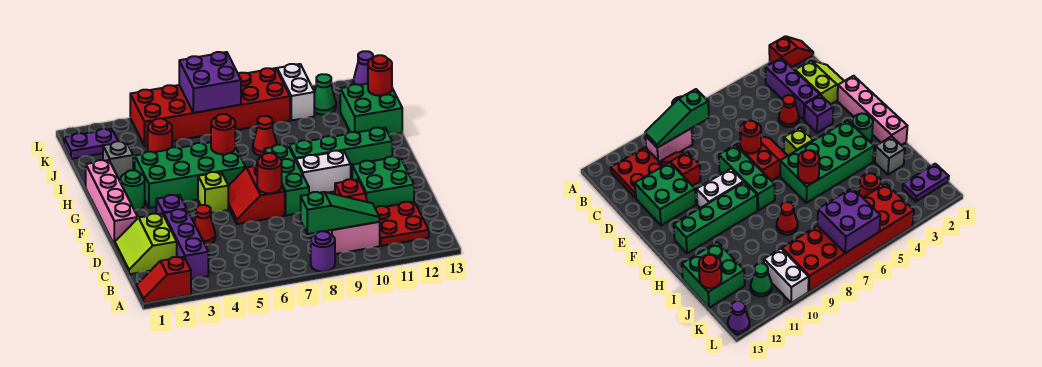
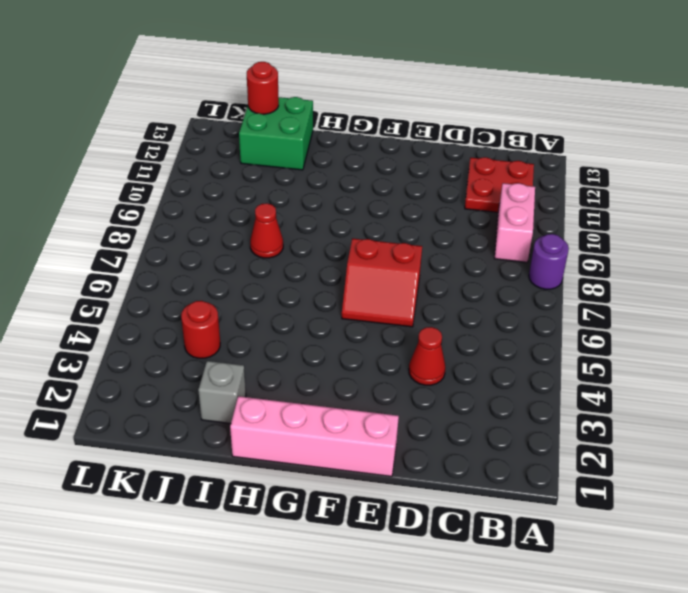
none -> red 1x2 slope [136,257,191,303]
none -> purple 1x3 brick [164,209,208,279]
none -> lime 2x2 slope [115,214,177,274]
none -> red 1x2 slope [335,179,367,202]

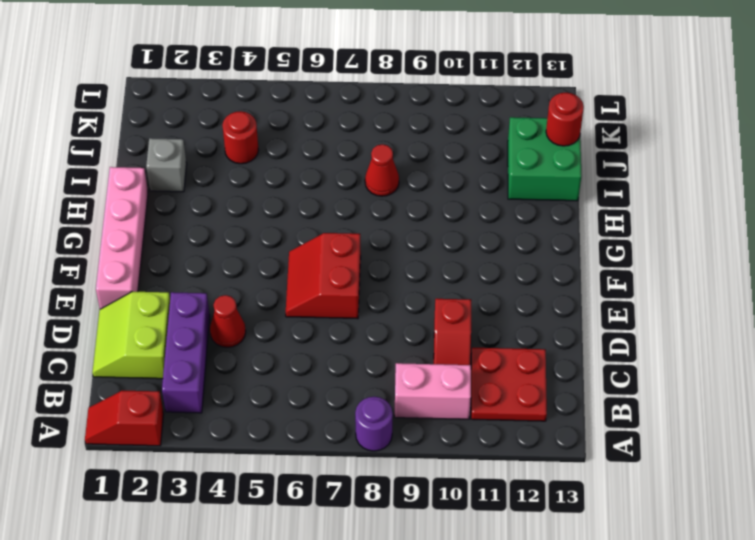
none -> green 2x2 brick [352,156,414,208]
none -> purple 1x1 brick [156,195,186,215]
none -> green 1x3 brick [264,145,309,216]
none -> lime 1x1 brick [198,172,228,213]

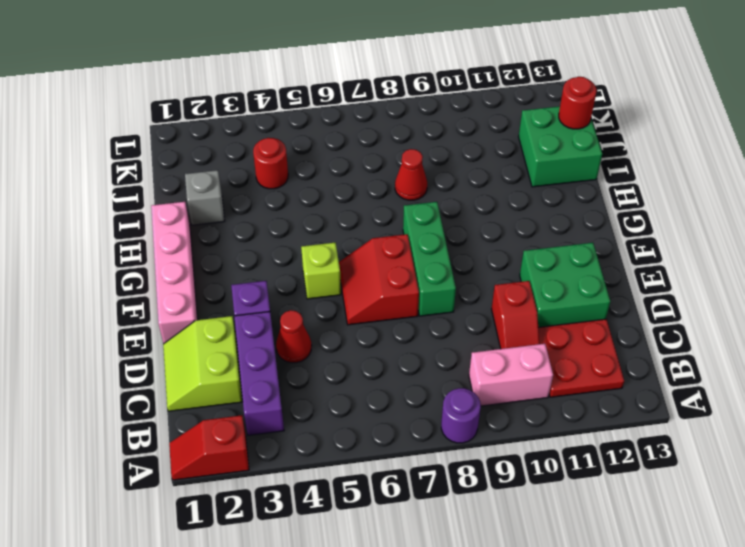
none -> white 1x2 brick [296,151,351,194]
none -> green 1x1 round brick [120,170,145,210]
none -> green 2x4 brick [135,142,246,208]
none -> green 1x4 brick [289,128,392,173]

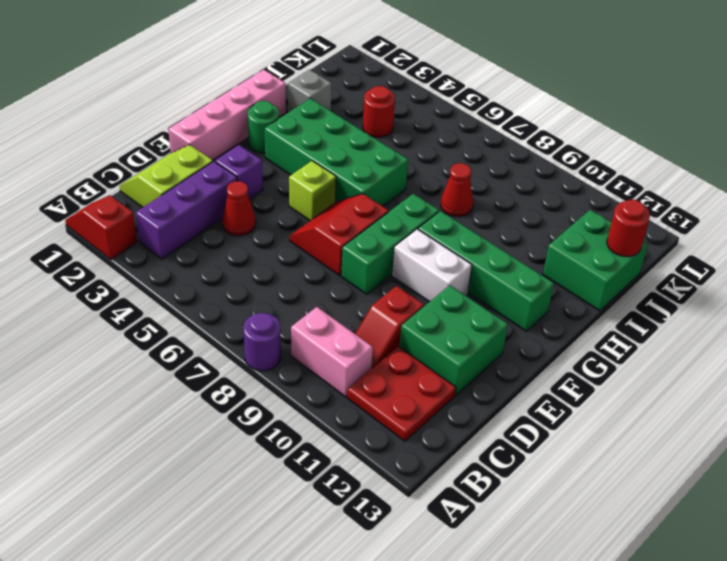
none -> purple 1x2 plate [64,129,118,159]
none -> red 2x6 brick [130,68,290,146]
none -> white 1x2 brick [277,64,314,120]
none -> green 1x1 cone [314,74,336,115]

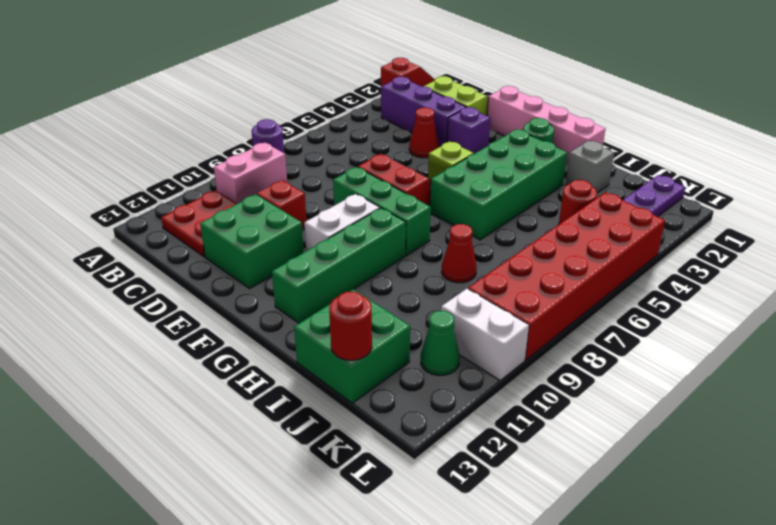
none -> purple 1x1 cone [353,51,373,85]
none -> green 1x3 slope [301,192,380,234]
none -> red 1x1 round brick [257,153,282,193]
none -> red 1x1 round brick [211,114,236,154]

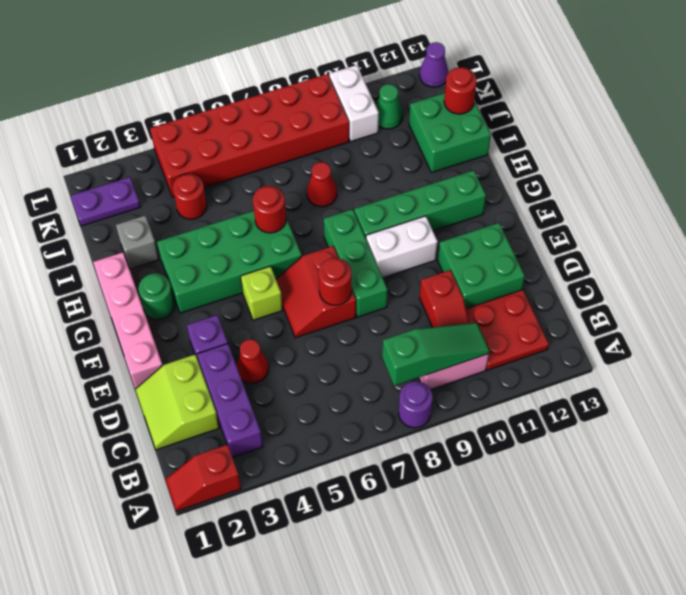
none -> purple 2x2 brick [179,52,241,113]

